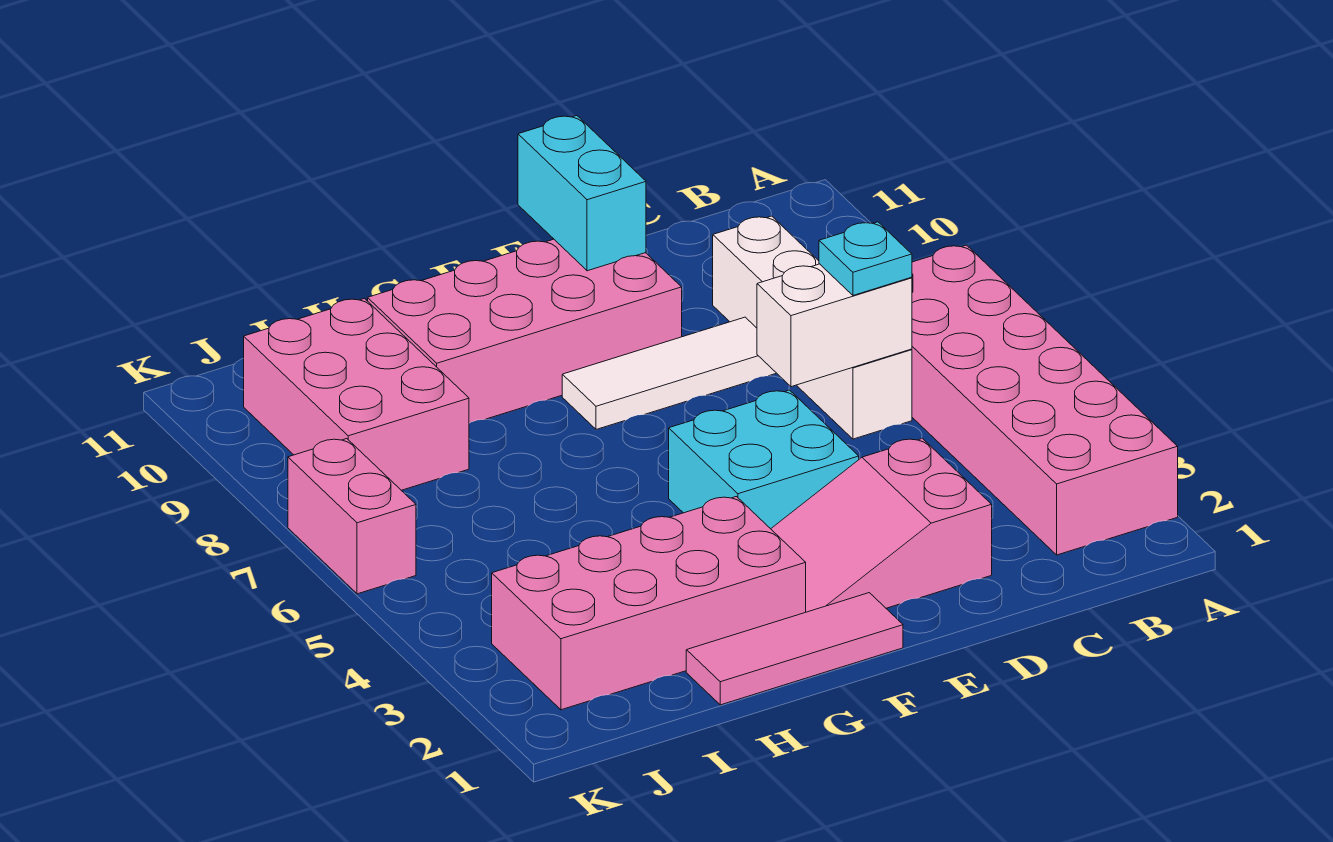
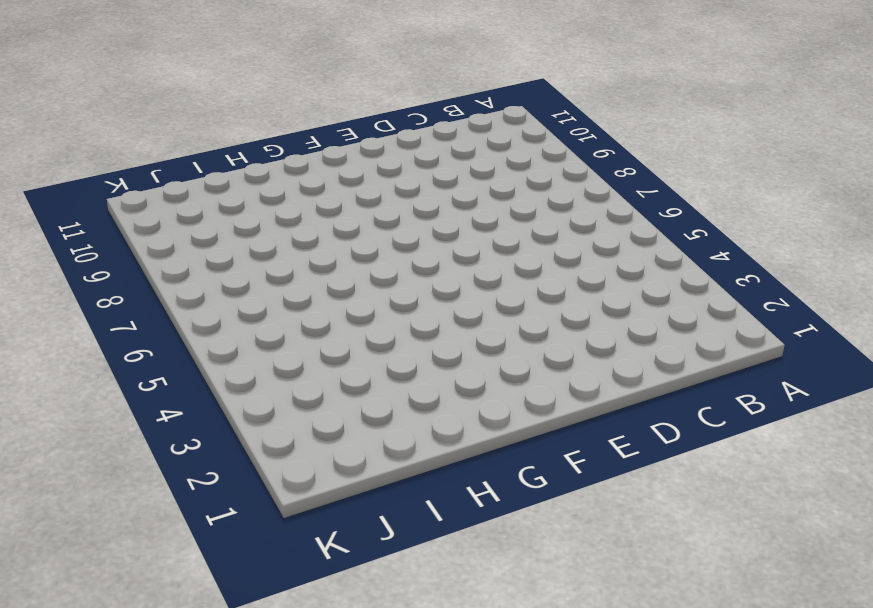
none -> pink 2x6 brick [911,245,1178,555]
none -> white 1x4 brick [713,216,912,439]
none -> pink 2x3 slope [771,438,992,612]

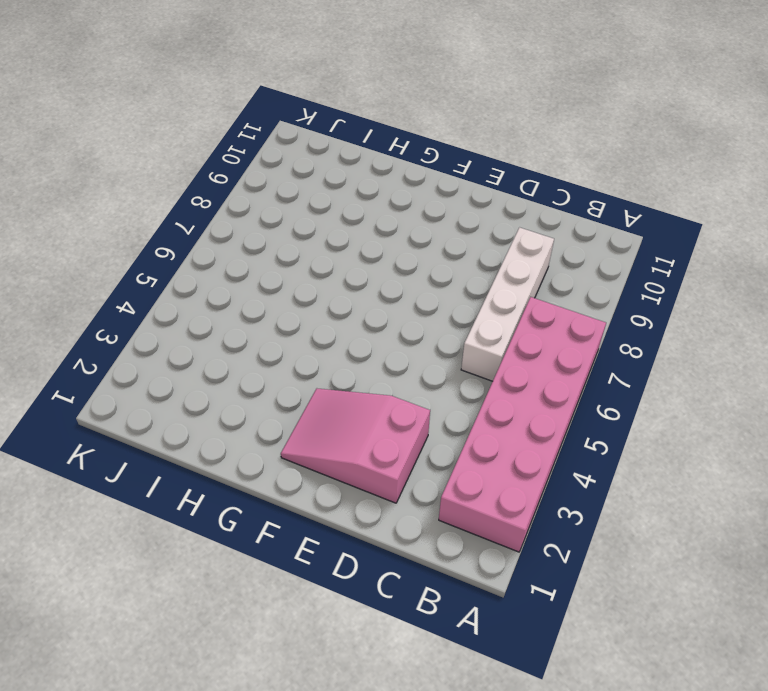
none -> white 1x3 tile [562,317,776,429]
none -> cyan 2x2 brick [669,390,859,529]
none -> pink 2x4 brick [368,239,682,423]

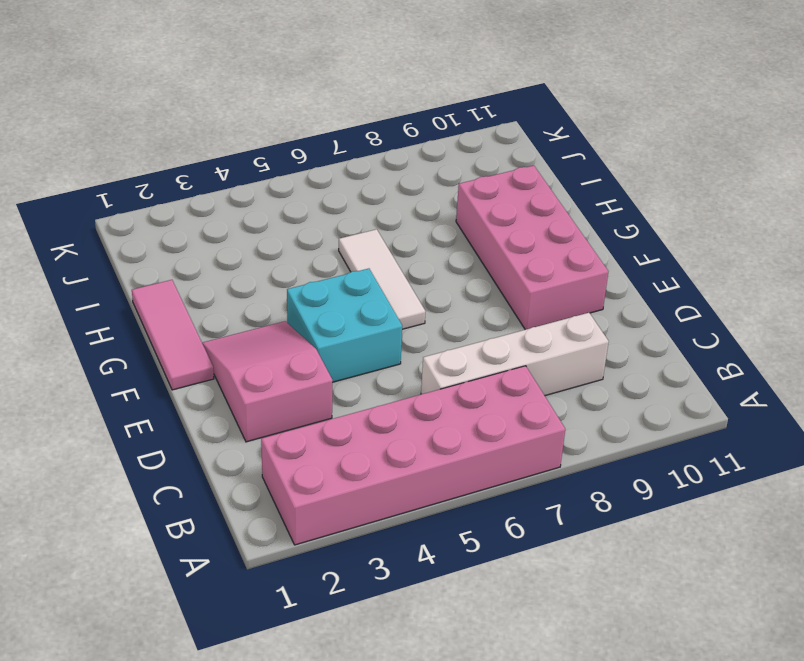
white 1x3 tile [339,229,426,329] -> white 1x3 tile moved to [562,317,776,429]
none -> pink 2x4 brick [492,497,806,710]
none -> pink 2x3 brick [244,298,469,490]
none -> pink 1x2 brick [288,439,416,594]

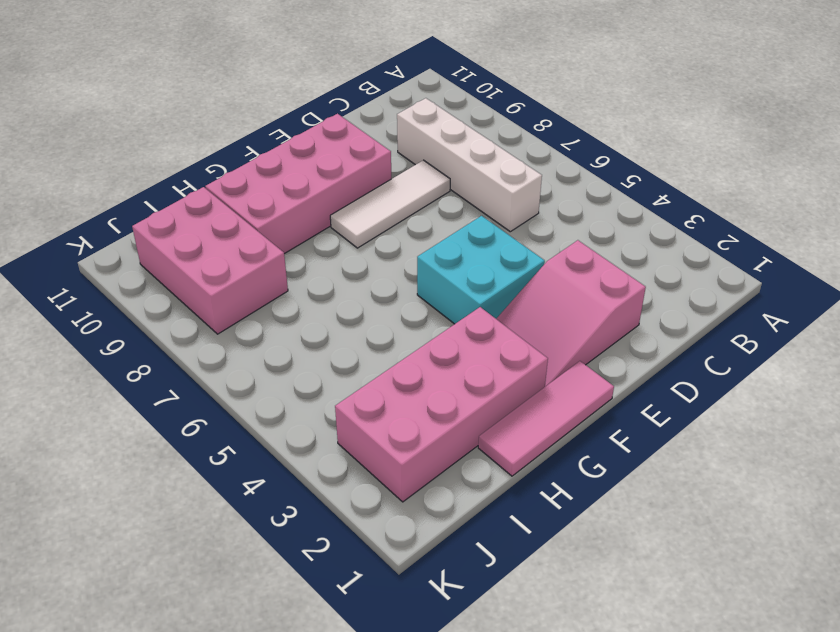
none -> pink 2x6 brick [911,245,1178,555]
none -> pink 1x2 brick [288,439,416,594]
none -> white 1x2 brick [757,264,912,387]

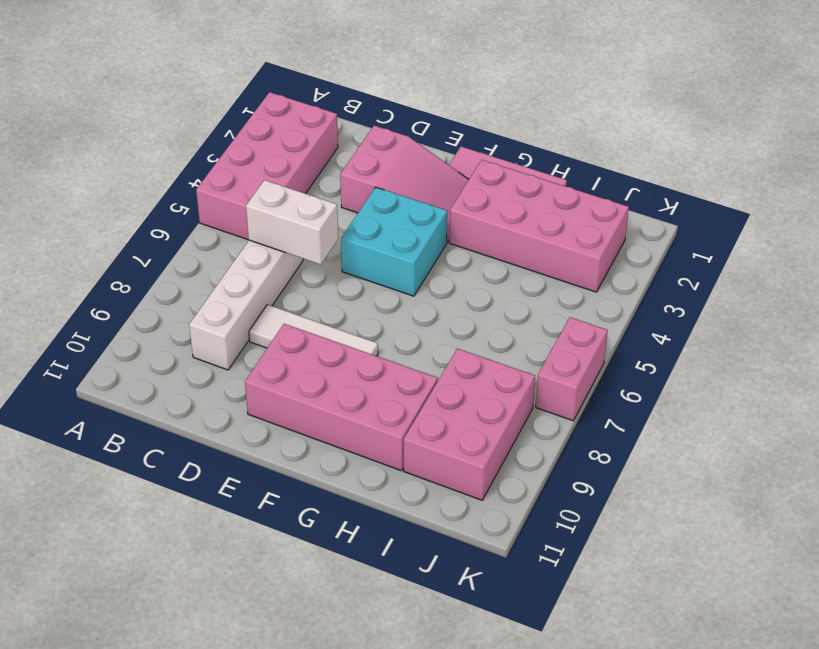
pink 2x4 brick [196,92,338,240] -> pink 2x6 brick [911,245,1178,555]
none -> cyan 1x2 brick [518,116,646,271]
none -> cyan 1x1 plate [819,222,912,295]

